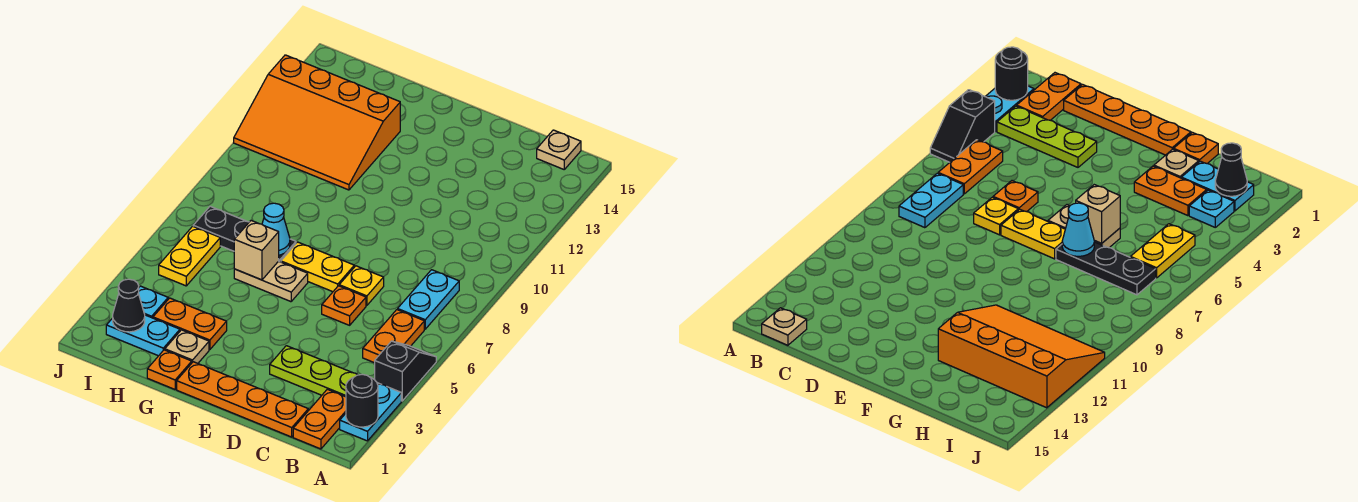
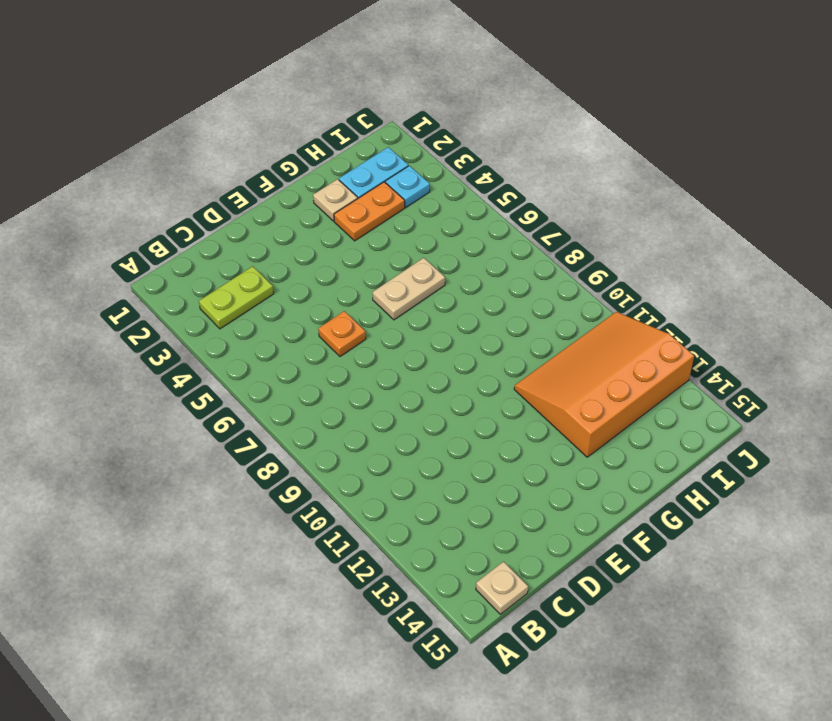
lime 1x2 plate [199,266,274,329] -> lime 1x3 plate [270,346,357,397]
none -> cyan 1x2 plate [340,383,401,441]
none -> black 1x2 slope [375,341,436,401]
none -> orange 1x2 plate [293,389,346,449]

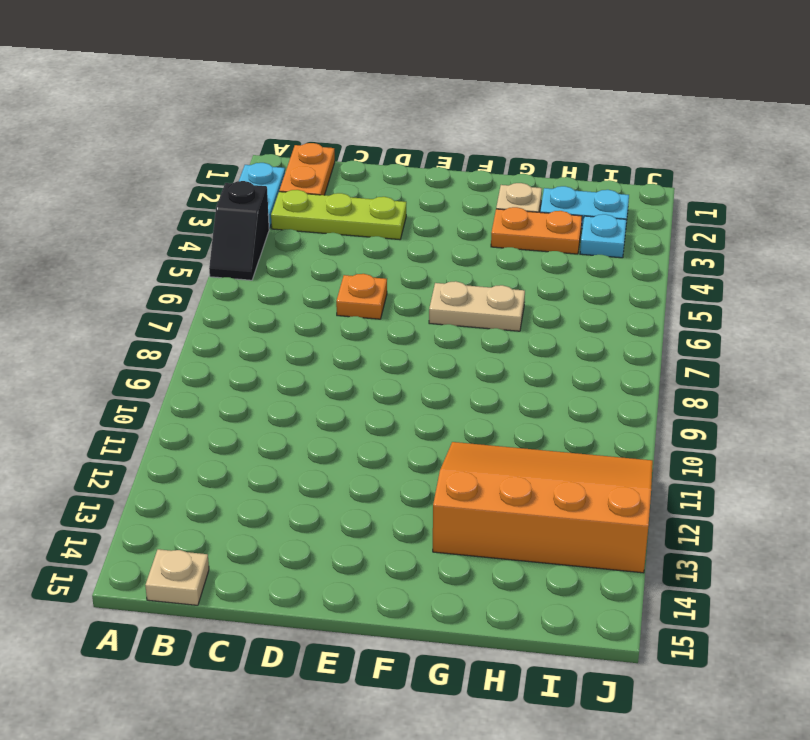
none -> orange 1x2 plate [363,310,424,363]
none -> cyan 1x2 plate [398,270,459,329]
none -> orange 1x4 plate [177,362,308,437]

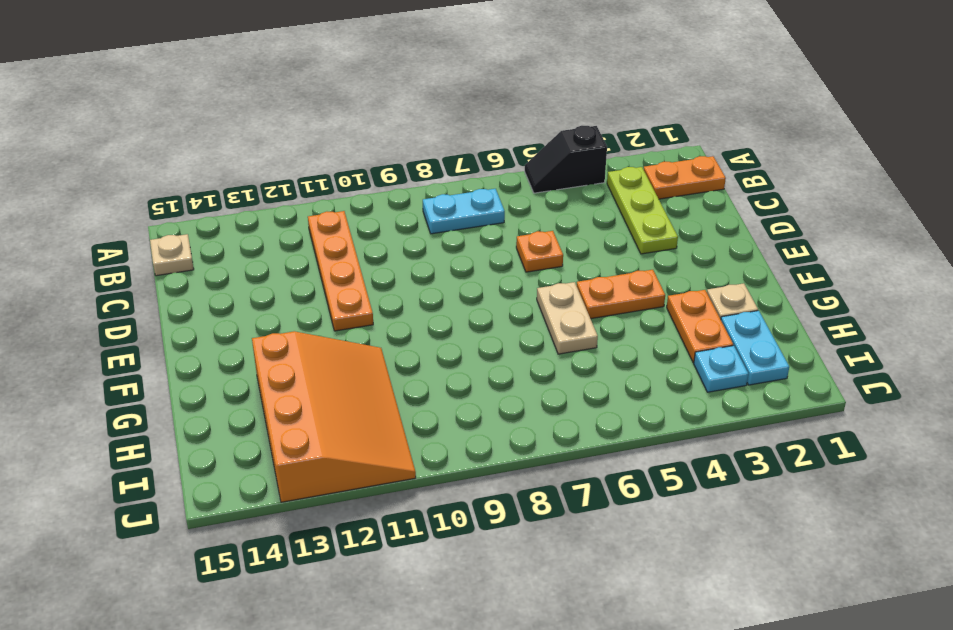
orange 1x4 plate [308,211,373,331] -> orange 1x4 plate moved to [177,362,308,437]
orange 1x2 plate [577,270,665,319] -> orange 1x2 plate moved to [363,310,424,363]
none -> cyan 1x2 plate [340,383,401,441]
none -> yellow 1x1 plate [339,266,384,305]
none -> yellow 1x2 plate [281,242,354,292]

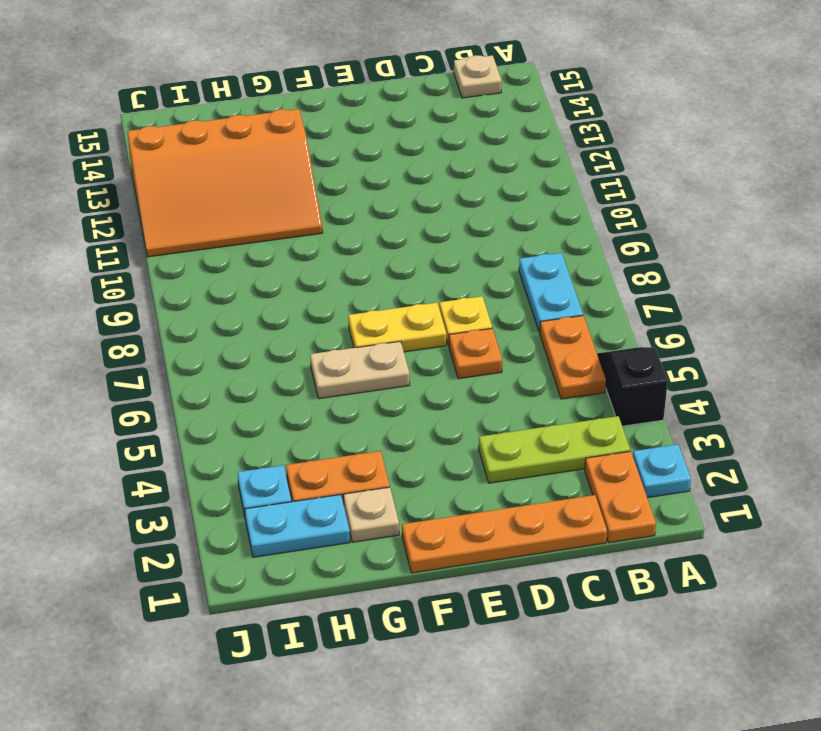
cyan 1x1 plate [633,444,691,498] -> cyan 1x2 plate [340,383,401,441]
none -> orange 1x1 plate [147,350,192,389]
none -> black 1x3 plate [193,206,296,262]
none -> yellow 1x2 plate [159,226,220,286]

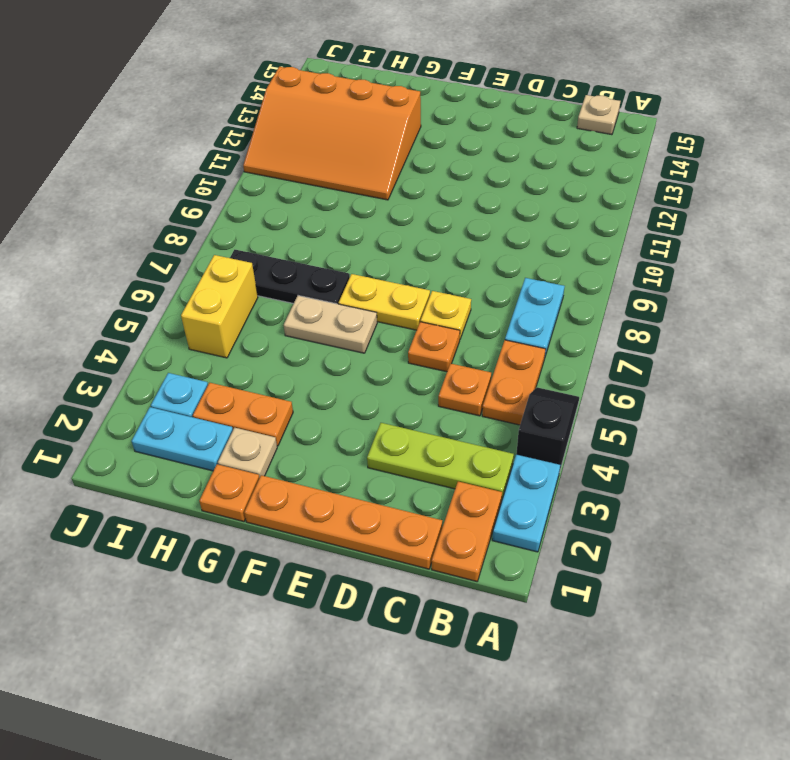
orange 1x1 plate [438,363,491,416] -> none
yellow 1x2 brick [181,255,258,358] -> yellow 1x2 plate [159,226,220,286]
none -> black 1x1 round brick [346,374,378,427]
none -> tan 1x1 brick [234,221,279,280]
none -> cyan 1x1 cone [262,203,290,255]

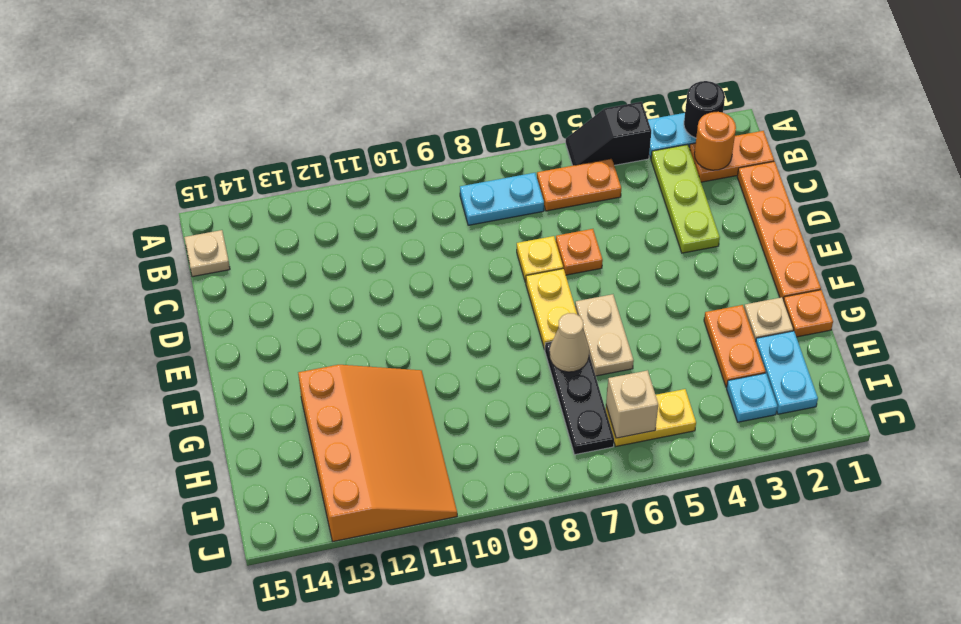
orange 1x1 round brick [694,112,736,170] -> none
tan 1x1 cone [549,313,589,372] -> cyan 1x1 cone [262,203,290,255]
tan 1x1 brick [606,370,658,438] -> tan 1x1 brick moved to [234,221,279,280]
none -> black 1x1 cone [113,279,145,332]

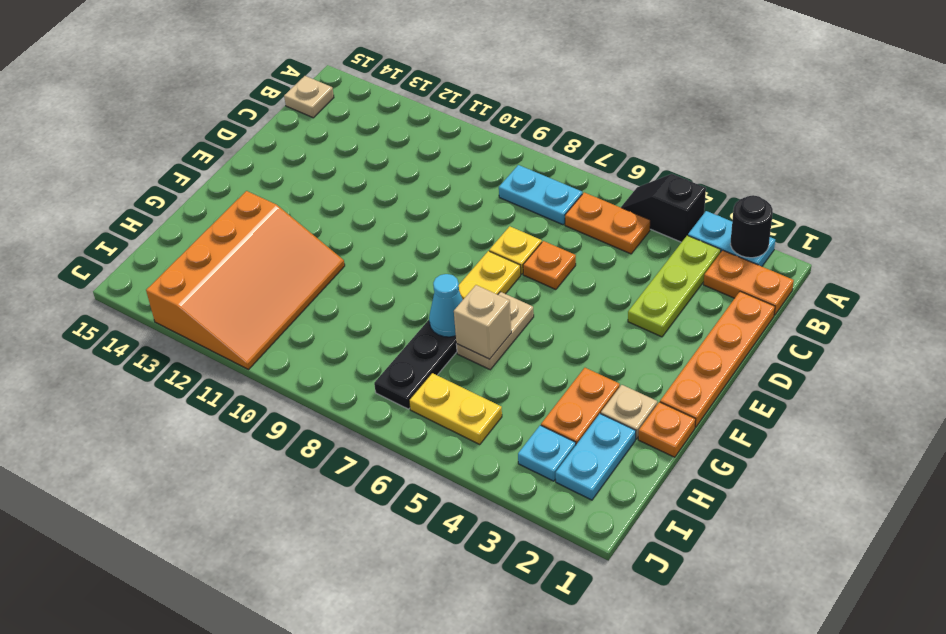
none -> black 1x1 cone [113,279,145,332]

